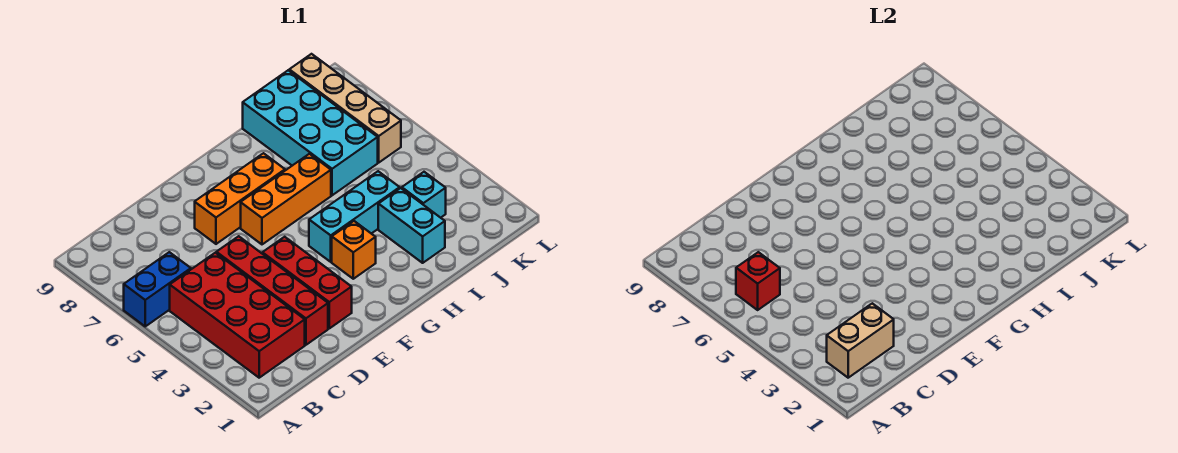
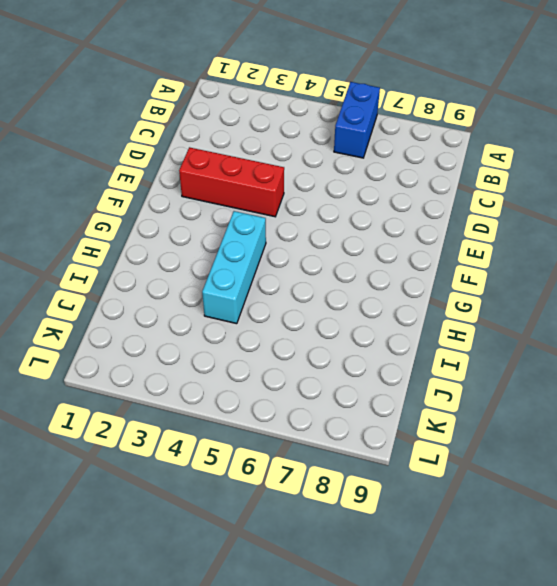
none -> red 2x4 brick [170,253,305,378]
none -> red 1x4 brick [216,236,328,345]
none -> orange 1x3 brick [195,153,285,244]

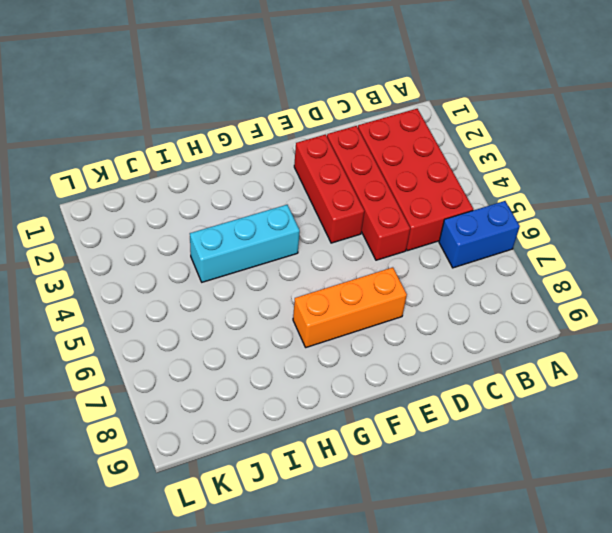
none -> orange 1x3 brick [241,154,331,244]
none -> orange 1x1 brick [332,221,376,279]
none -> cyan 1x2 brick [378,188,445,263]

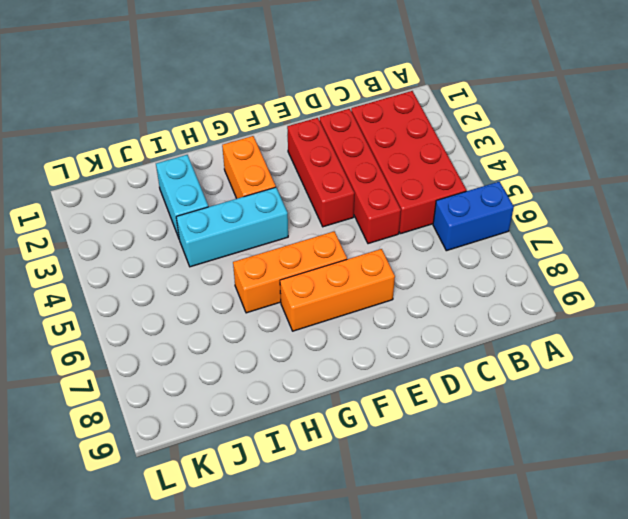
orange 1x2 brick [222,136,276,199] -> orange 1x1 brick [332,221,376,279]
none -> cyan 2x4 brick [243,70,378,195]
none -> cyan 1x1 brick [402,172,446,218]
none -> tan 1x4 brick [289,54,401,162]

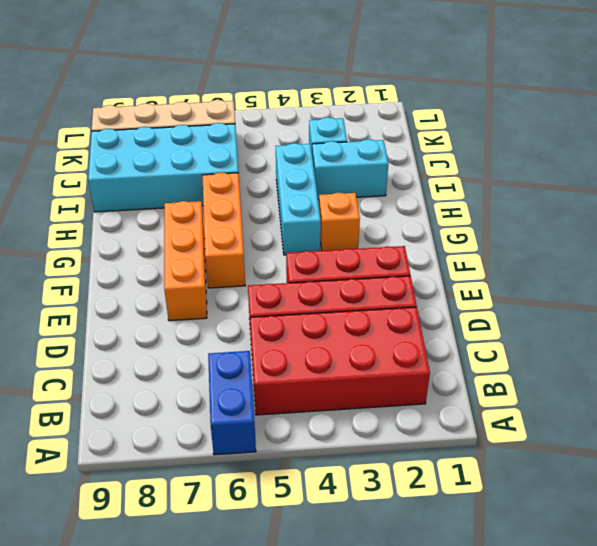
none -> tan 1x2 brick [827,303,894,378]
none -> red 1x1 brick [736,252,780,310]

